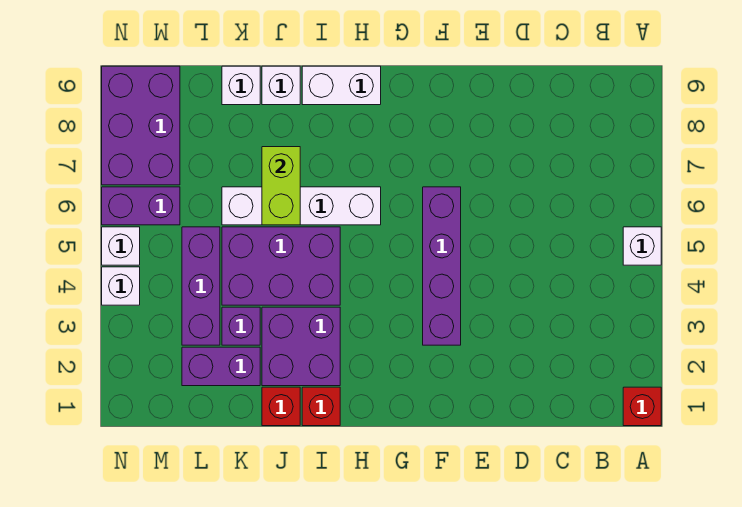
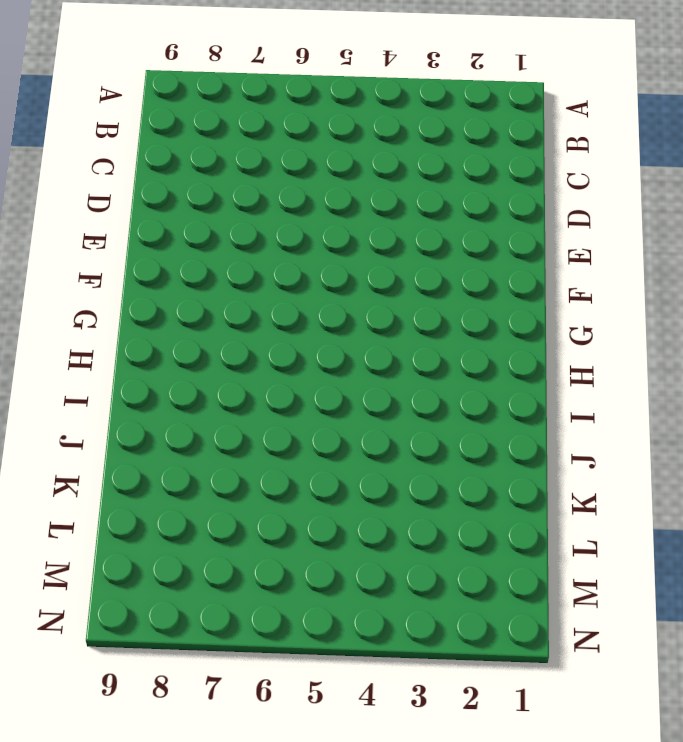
none -> red 1x1 brick [623,387,661,426]
none -> white 1x1 brick [623,227,661,265]
none -> purple 1x4 brick [423,187,461,345]

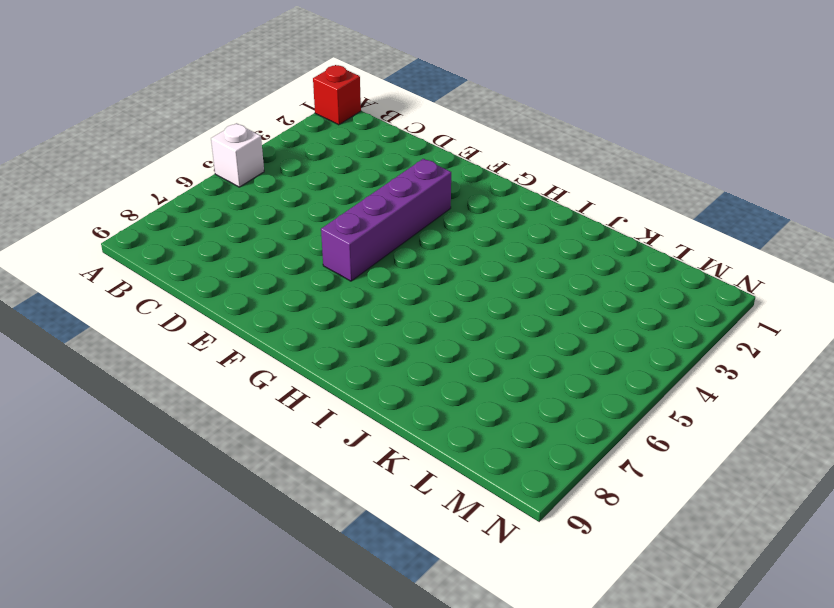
none -> white 1x4 brick [222,187,381,225]
none -> white 1x2 brick [302,66,381,105]
none -> red 1x1 brick [302,387,340,426]

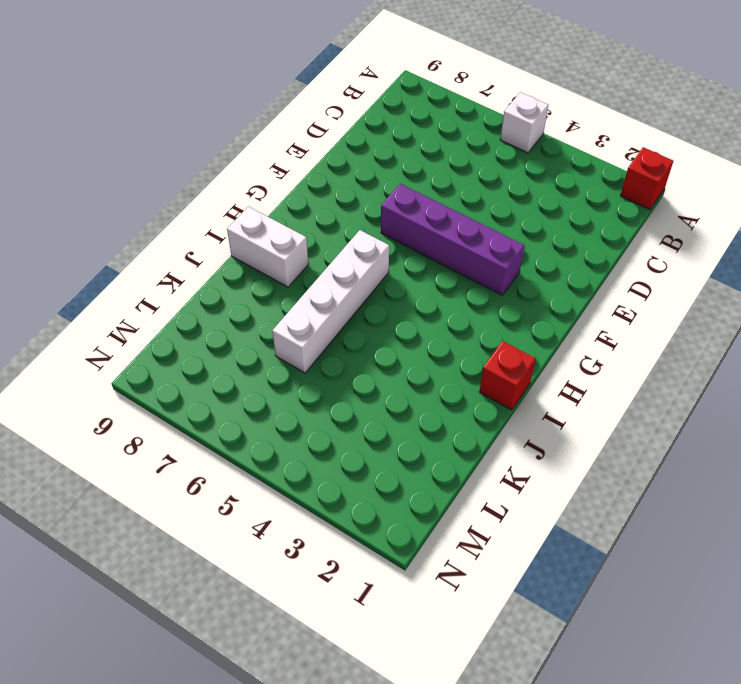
white 1x2 brick [227,207,308,287] -> white 1x2 brick turned to [302,66,381,105]
none -> purple 2x2 brick [262,307,340,386]
none -> purple 2x3 brick [222,227,340,305]
none -> red 1x1 brick [262,387,300,426]

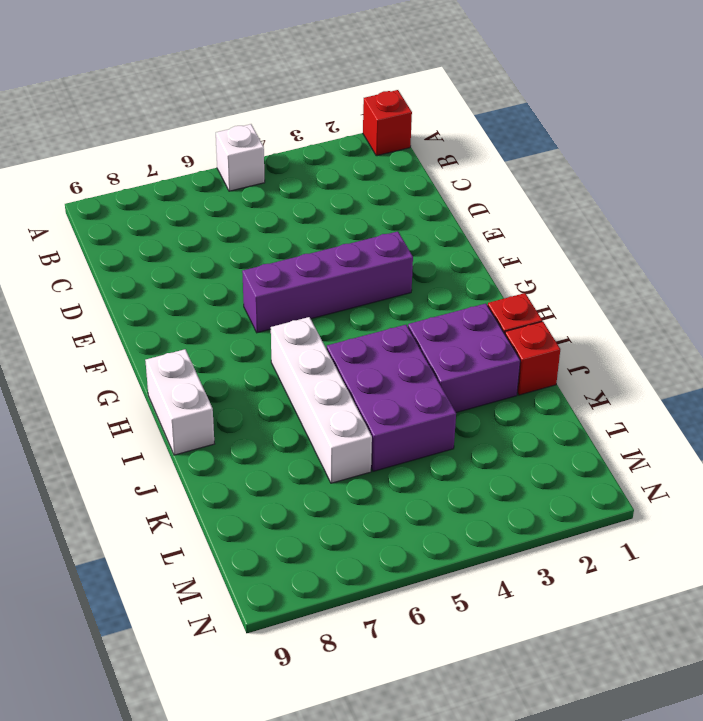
none -> white 1x1 brick [262,66,300,105]
none -> purple 1x2 brick [182,347,260,386]
none -> purple 1x1 brick [222,307,260,345]

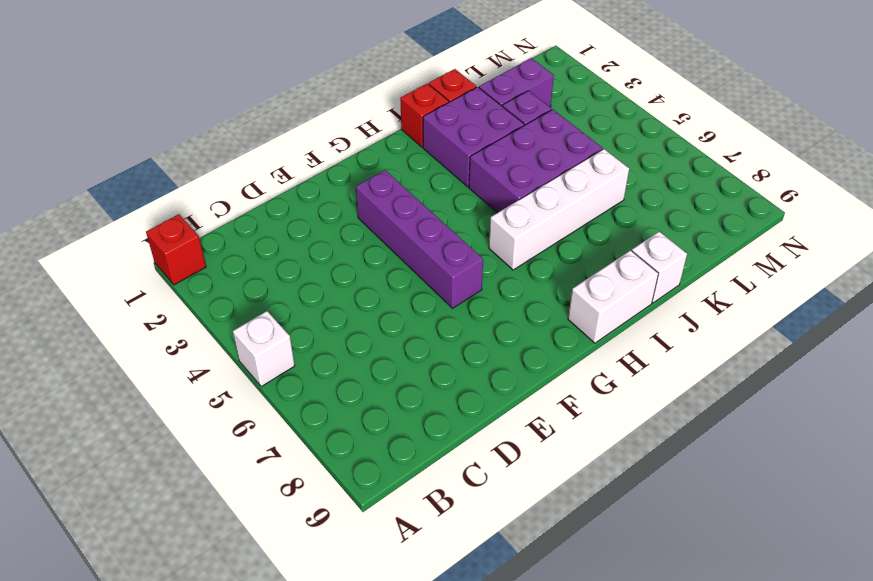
none -> white 1x1 brick [222,66,260,105]
none -> purple 1x3 brick [182,227,220,345]
none -> purple 1x2 brick [102,187,180,225]

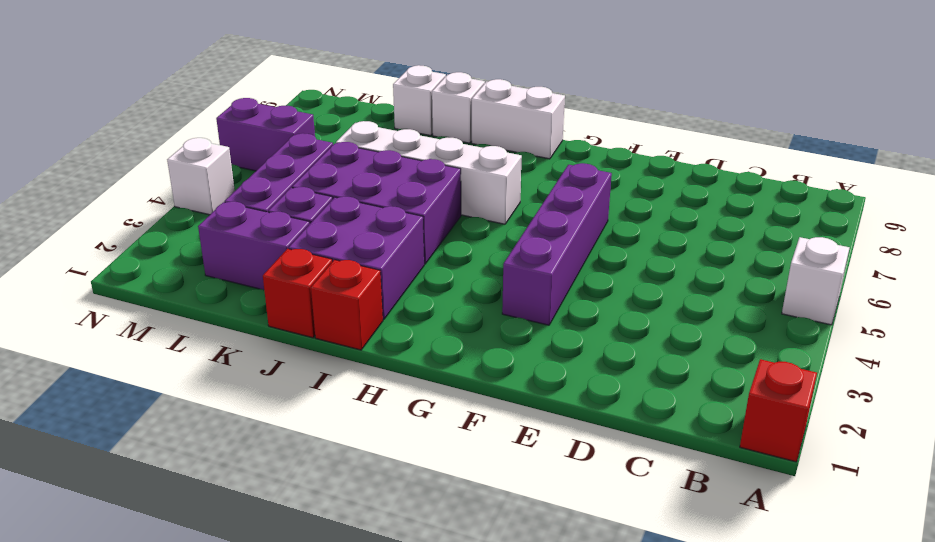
none -> purple 2x3 brick [102,66,180,185]
none -> white 1x1 brick [102,227,140,265]
none -> lime 1x2 brick [262,147,300,225]

